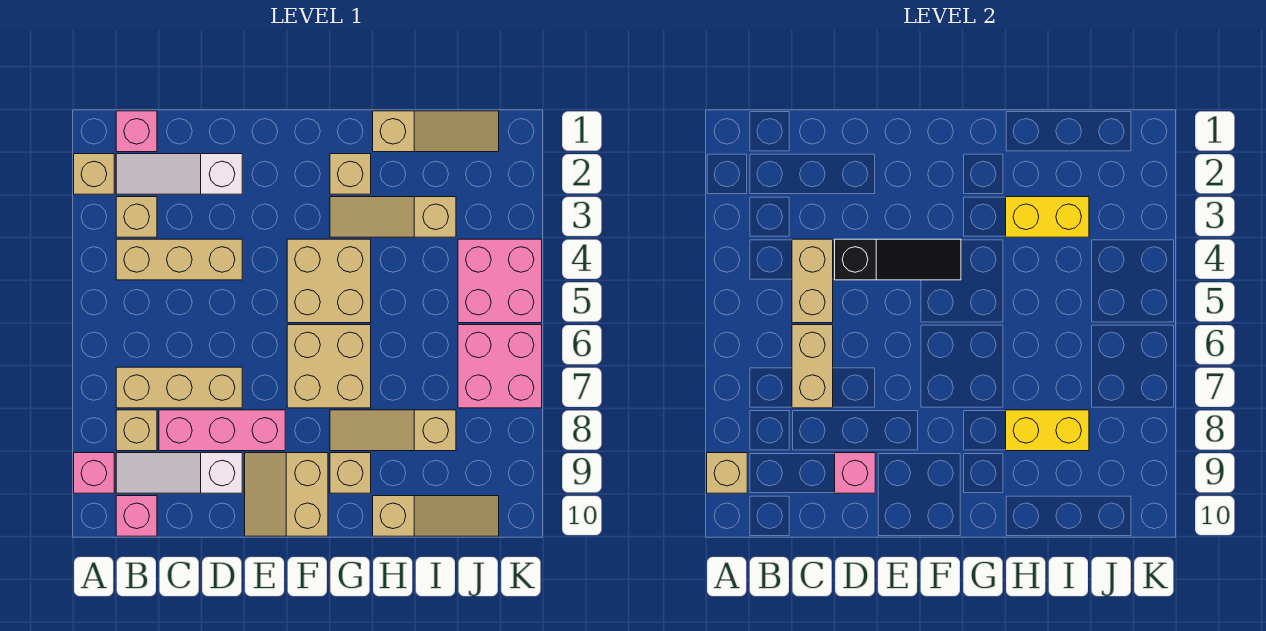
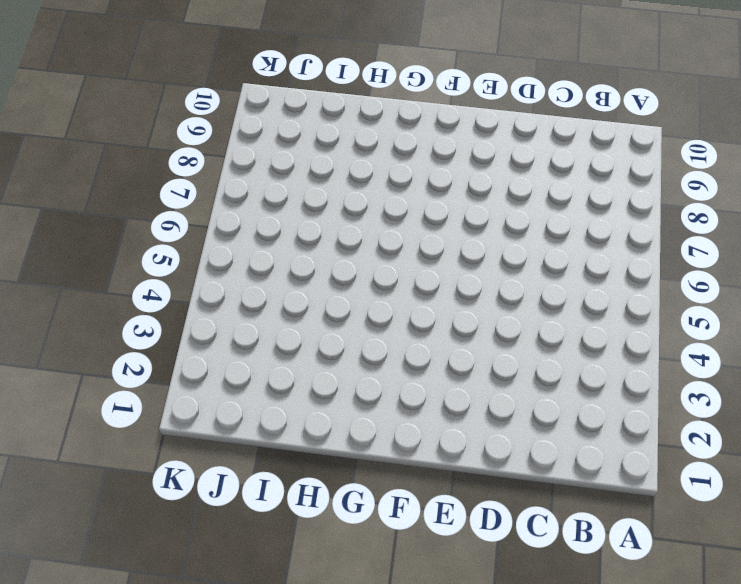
none -> tan 1x1 brick [74,154,114,194]
none -> pink 1x1 brick [74,453,114,493]
none -> pink 1x1 brick [116,111,157,152]

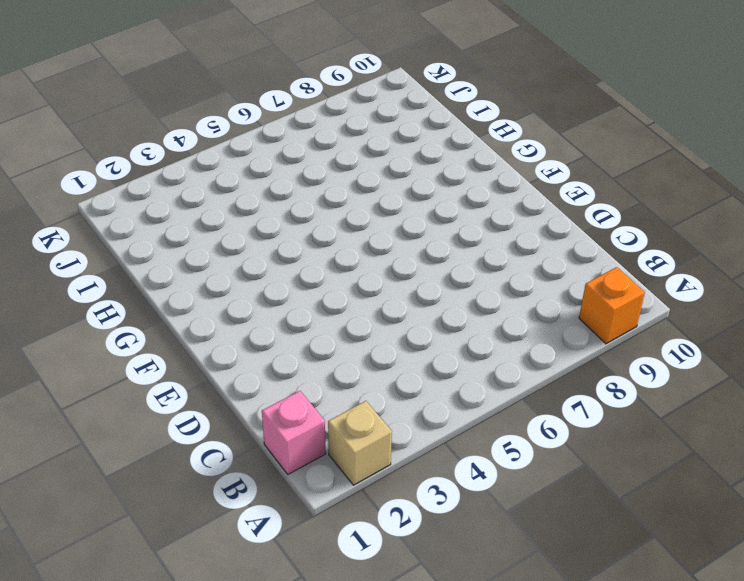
orange 1x1 brick [579,267,645,344] -> pink 1x1 brick [74,453,114,493]
none -> white 1x3 slope [116,154,242,194]
none -> tan 1x1 brick [116,197,157,237]
none -> tan 1x3 brick [116,239,242,280]

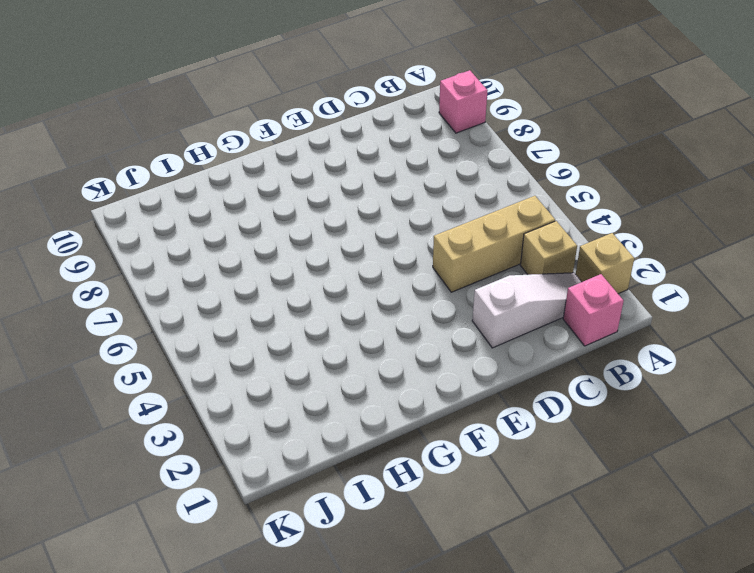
none -> tan 1x3 brick [116,367,242,408]
none -> tan 1x1 brick [116,410,157,451]
none -> white 1x3 slope [116,453,242,493]

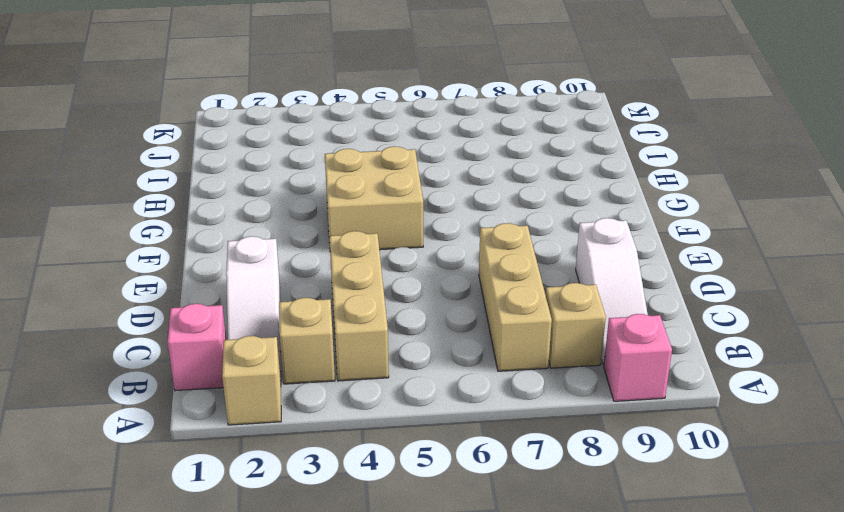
none -> pink 1x1 brick [116,496,157,536]
none -> pink 1x3 brick [159,410,285,451]
none -> tan 2x2 slope [245,453,328,536]

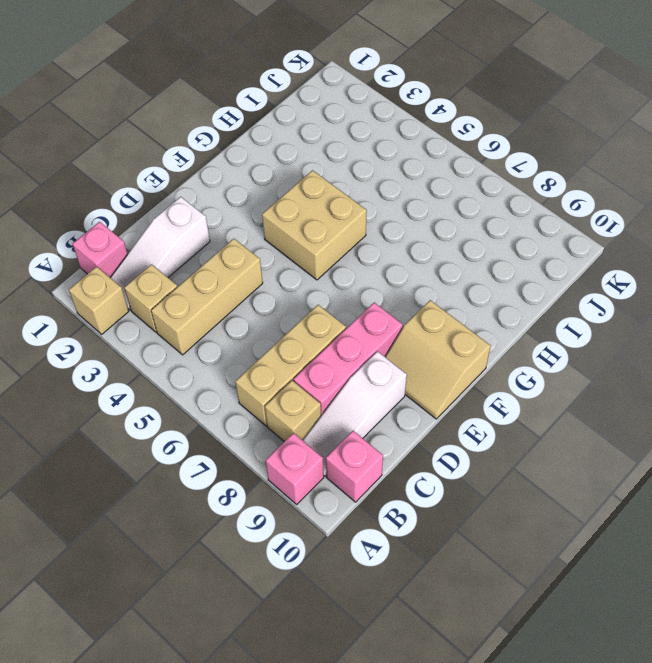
none -> tan 2x2 brick [287,325,371,408]
none -> tan 1x1 brick [330,154,371,194]
none -> tan 1x3 slope [330,197,456,237]

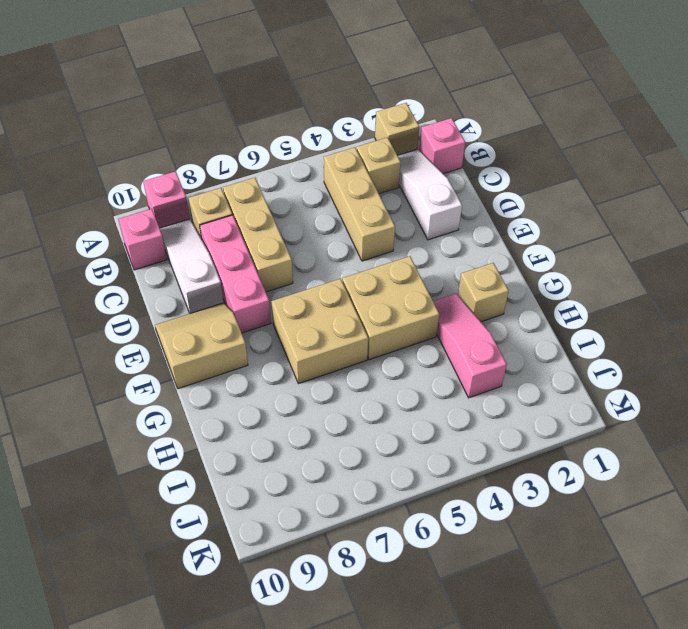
pink 1x3 slope [433,294,507,398] -> tan 1x3 slope [330,197,456,237]
none -> tan 1x3 slope [330,410,456,451]
none -> tan 1x1 brick [330,453,371,493]
none -> tan 1x3 slope [373,111,499,152]

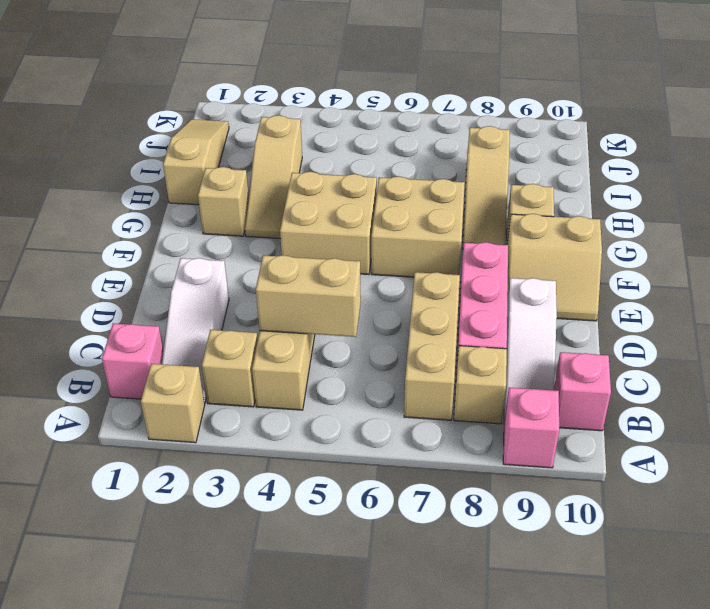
none -> tan 1x3 slope [373,496,499,536]
none -> pink 2x2 brick [458,239,542,323]
none -> pink 2x2 brick [458,325,542,408]

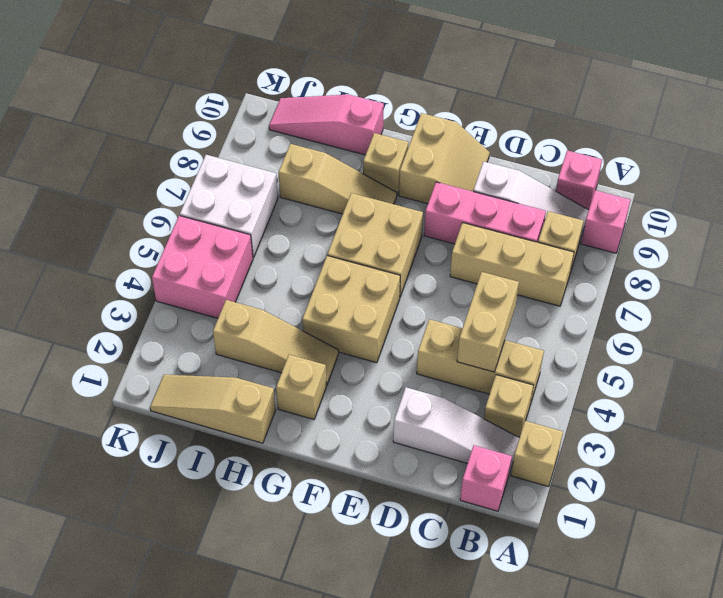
pink 1x3 slope [269,94,384,155] -> tan 1x3 slope [373,496,499,536]
white 2x2 brick [180,155,278,258] -> pink 2x2 brick [458,325,542,408]
none -> tan 1x1 brick [707,453,747,493]
none -> tan 1x2 brick [792,325,833,408]
none -> black 1x3 slope [835,239,961,280]

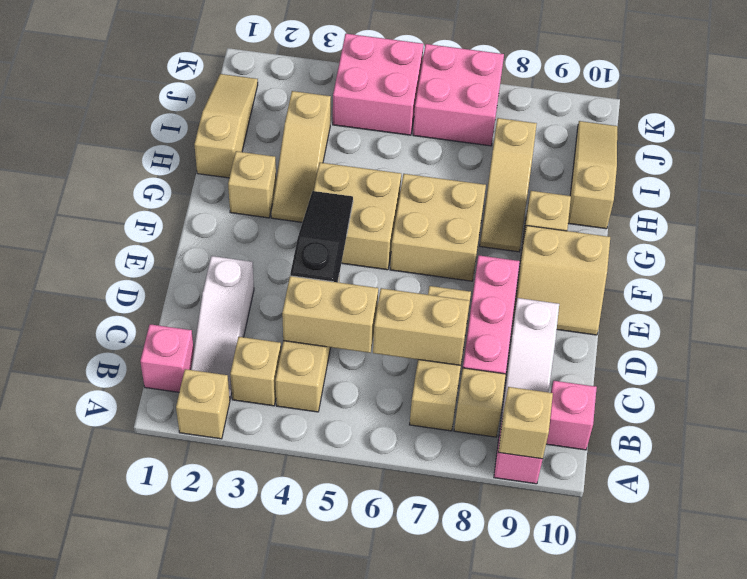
none -> pink 1x1 brick [835,453,875,493]
none -> yellow 1x2 brick [1006,197,1089,237]
none -> yellow 1x2 brick [1006,410,1089,451]

